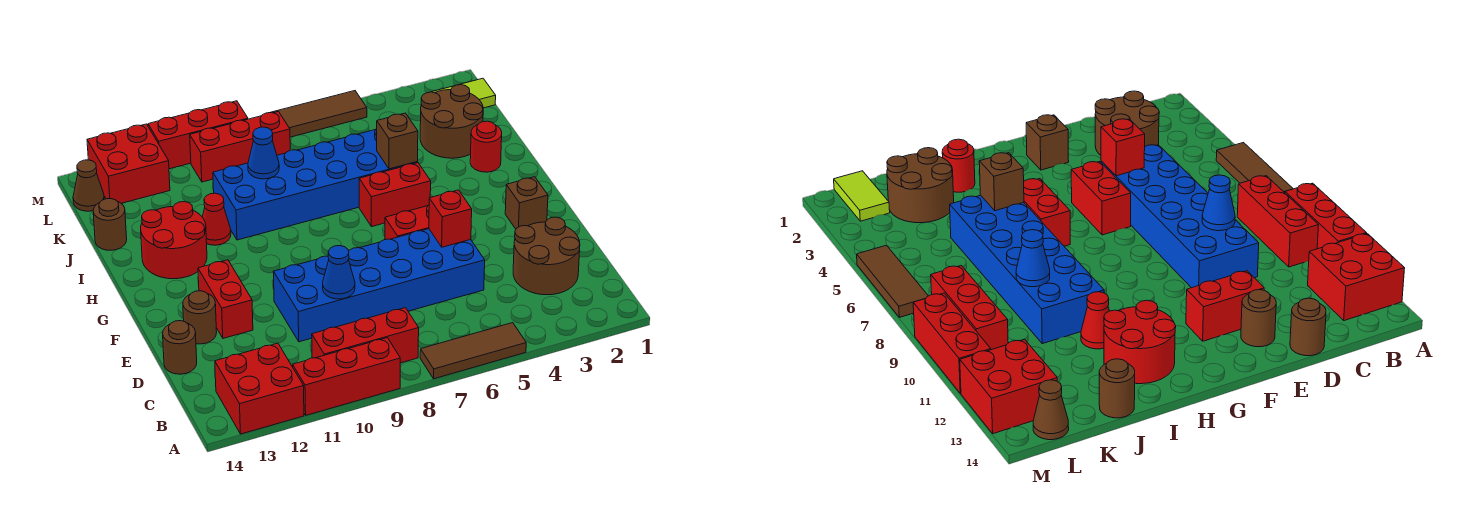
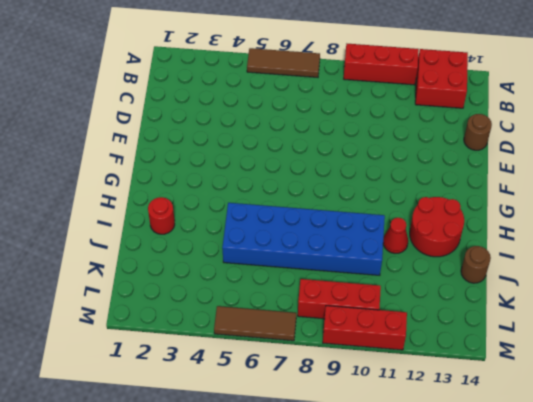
none -> red 1x3 brick [312,308,419,363]
none -> brown 2x2 round brick [513,217,580,295]
none -> blue 2x6 brick [273,229,485,342]

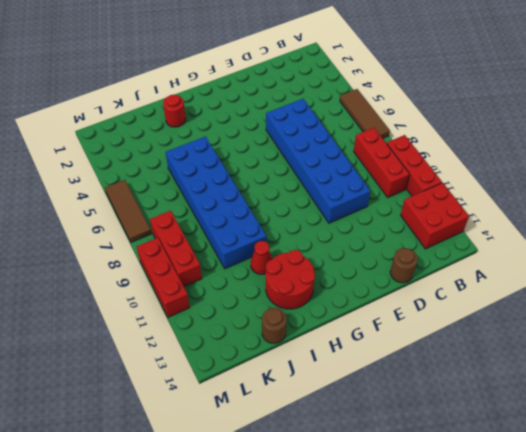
none -> brown 2x2 round brick [513,217,580,295]
none -> red 1x2 brick [198,260,253,338]
none -> brown 1x1 round brick [183,291,217,344]

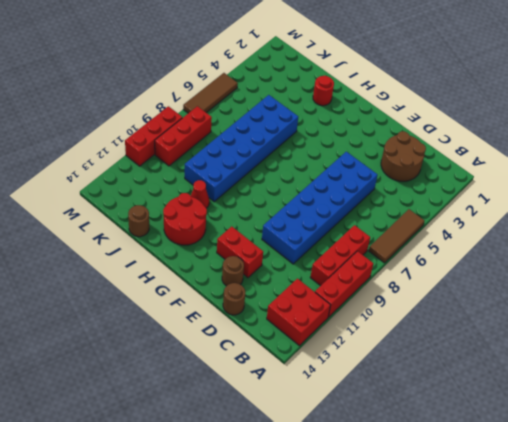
none -> brown 1x1 brick [505,177,548,229]
none -> red 1x2 brick [385,205,429,240]
none -> red 1x2 brick [359,163,431,227]

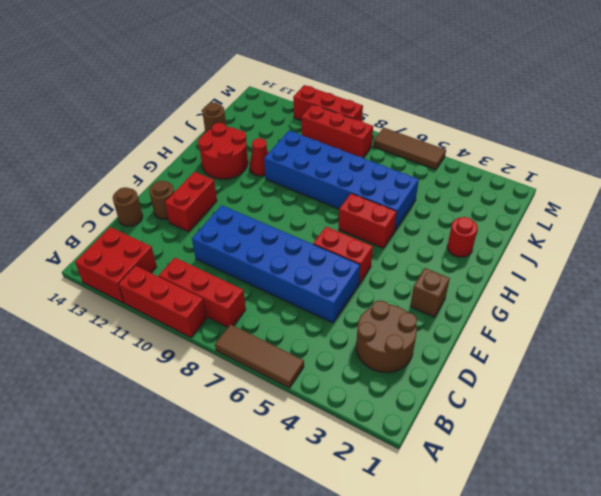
none -> brown 2x2 round brick [420,85,483,158]
none -> lime 1x2 tile [432,78,496,108]
none -> red 2x2 brick [87,124,170,203]

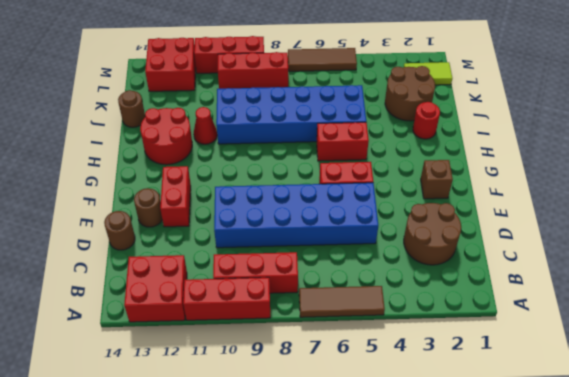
none -> brown 1x1 cone [73,160,104,211]
none -> blue 1x1 cone [323,246,355,299]
none -> red 1x1 brick [429,190,472,247]

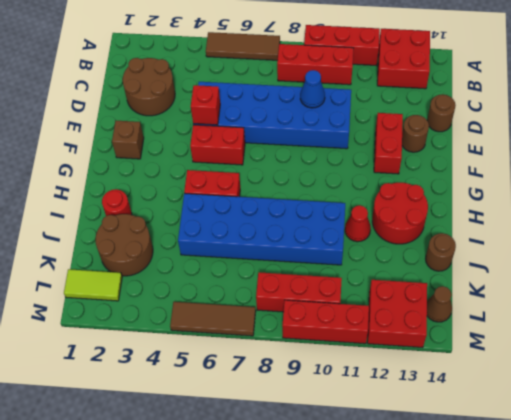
none -> brown 1x1 brick [377,113,418,169]
none -> blue 1x1 cone [248,127,279,179]

